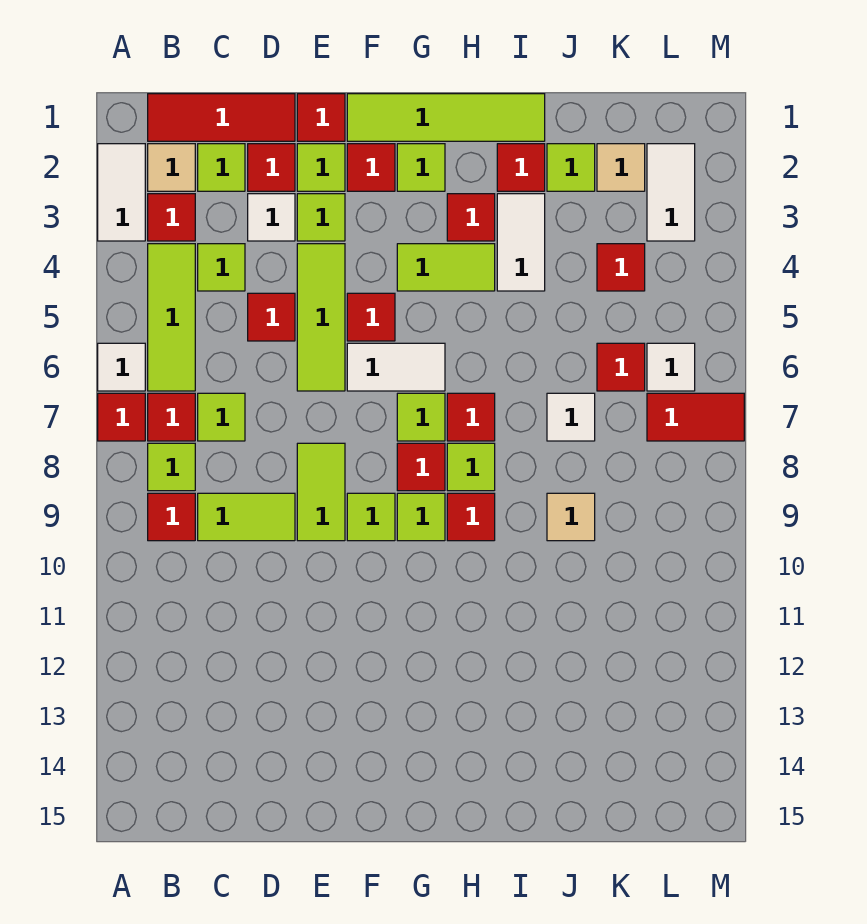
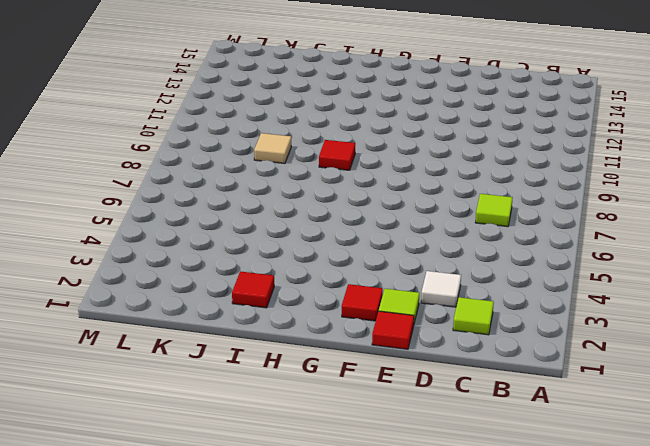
none -> white 1x2 tile [98,144,145,241]
none -> white 1x1 tile [98,343,145,391]
none -> red 1x1 tile [98,393,145,441]
none -> red 1x3 tile [148,94,295,141]

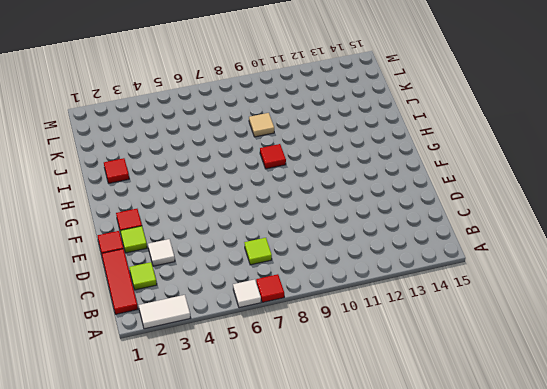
none -> tan 1x1 tile [148,144,195,191]
none -> red 1x1 tile [148,194,195,241]
none -> lime 1x3 tile [148,244,195,391]
none -> red 1x1 tile [148,393,195,441]

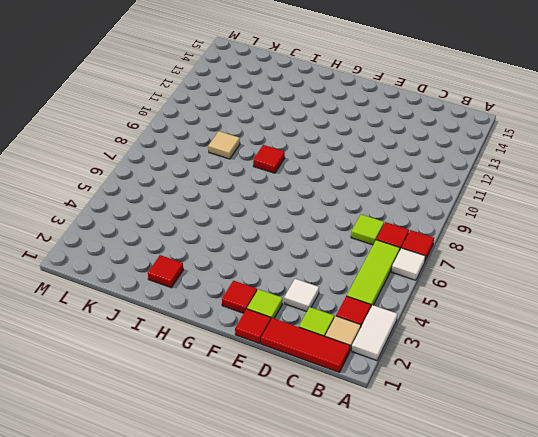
none -> lime 1x1 tile [148,443,195,491]
none -> red 1x1 tile [148,493,195,541]
none -> lime 1x1 tile [198,244,245,291]
none -> lime 1x2 tile [198,493,295,541]

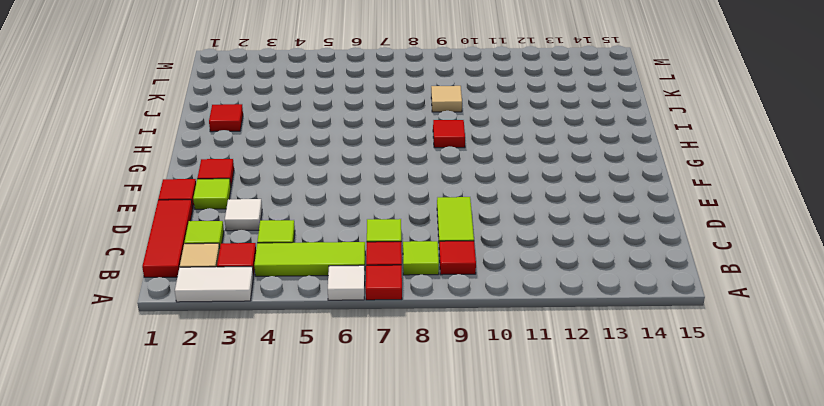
none -> red 1x1 tile [248,144,295,191]
none -> red 1x1 tile [248,293,295,341]
none -> lime 1x1 tile [297,194,345,241]
none -> lime 1x3 tile [297,244,345,391]

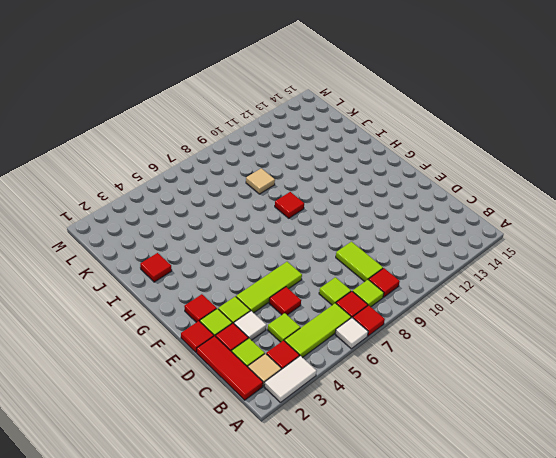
none -> lime 1x2 tile [297,443,345,541]
none -> lime 1x4 tile [347,94,545,141]
none -> red 1x1 tile [347,293,395,341]
none -> white 1x2 tile [347,343,445,391]

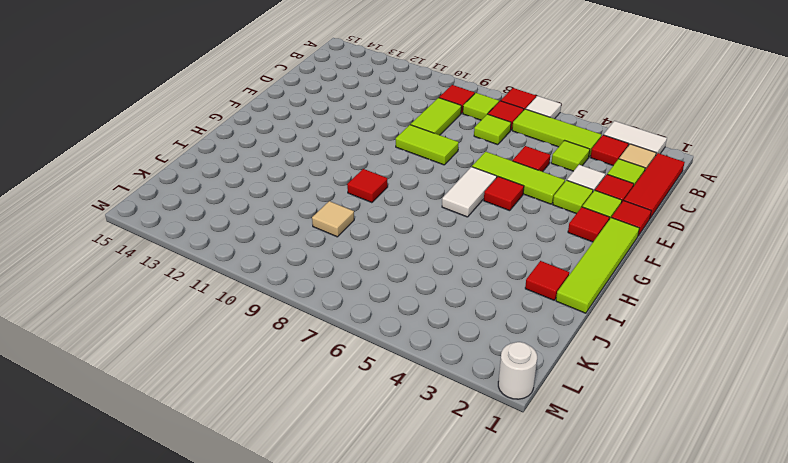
white 1x1 round brick [498,342,537,399] -> none
none -> lime 1x1 tile [347,493,395,541]
none -> lime 1x1 tile [397,144,445,191]
none -> lime 1x2 tile [397,244,495,291]
none -> lime 1x1 tile [397,393,445,441]

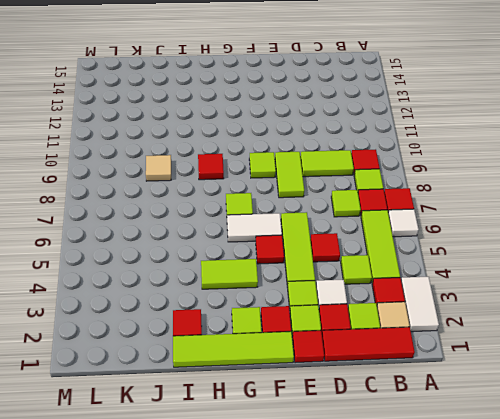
none -> red 1x1 tile [397,443,445,491]
none -> lime 1x1 tile [397,493,445,541]
none -> red 1x1 tile [447,194,495,241]
none -> red 1x1 tile [447,393,495,441]

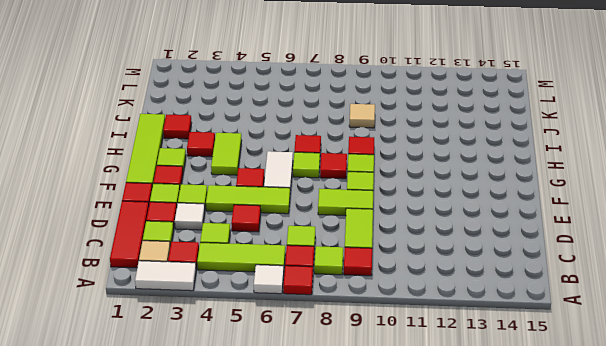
none -> lime 1x1 tile [447,443,495,491]
none -> white 1x2 tile [497,194,545,291]
none -> lime 1x1 tile [547,144,595,191]
none -> white 1x1 tile [547,393,595,441]

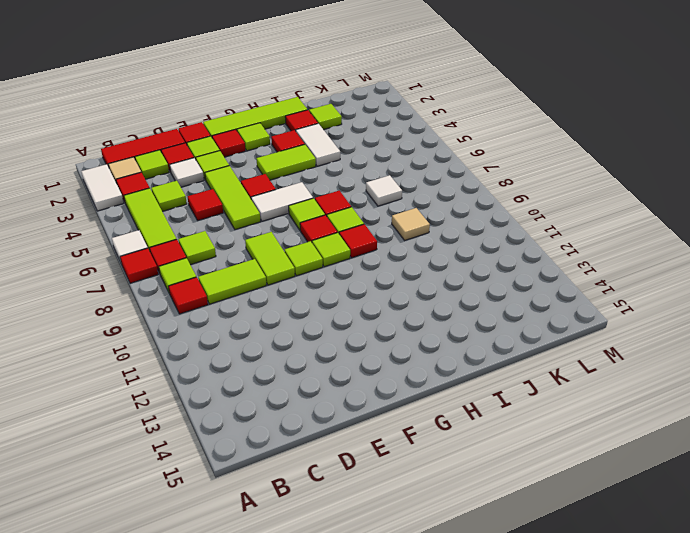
none -> tan 1x1 tile [597,144,645,191]
none -> red 1x1 tile [597,244,645,291]
none -> red 1x1 tile [597,343,645,391]
none -> white 1x2 tile [647,144,695,241]

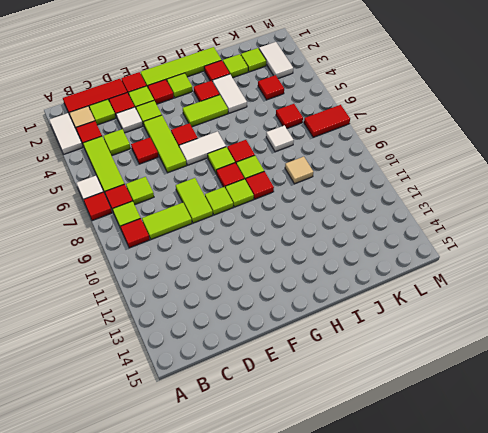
lime 1x1 tile [241,48,266,72] -> tan 1x1 tile [597,144,645,191]
none -> white 1x1 tile [647,343,695,391]

